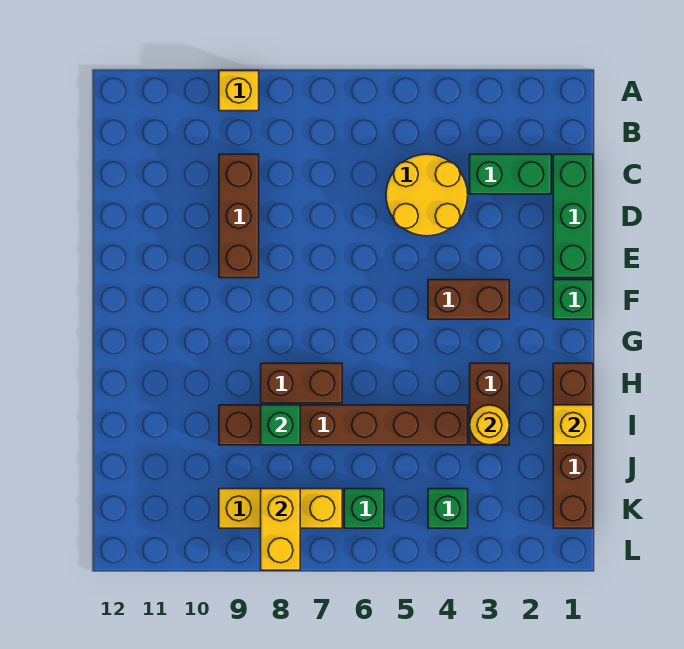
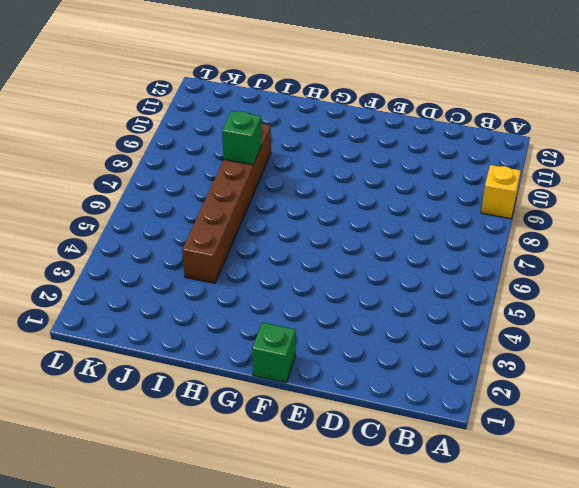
none -> green 1x3 brick [553,154,593,278]
none -> green 1x2 brick [470,154,551,194]
none -> yellow 2x2 round brick [386,154,468,236]

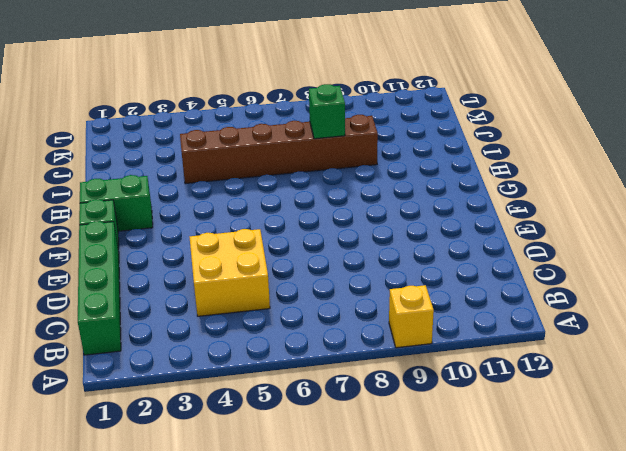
green 1x4 brick [78,221,121,355] -> green 1x3 brick [553,154,593,278]
yellow 2x2 brick [190,229,270,316] -> yellow 2x2 round brick [386,154,468,236]
green 1x2 brick [80,175,153,231] -> green 1x2 brick moved to [470,154,551,194]
none -> brown 1x3 brick [219,154,259,278]
none -> brown 1x2 brick [428,280,509,319]
none -> brown 1x4 brick [553,363,593,528]

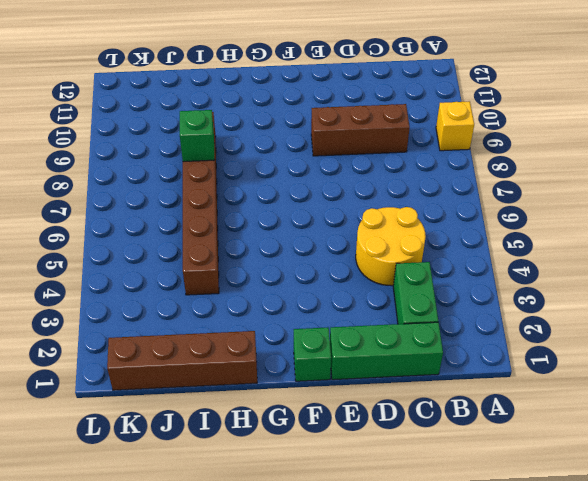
none -> brown 1x2 brick [428,280,509,319]
none -> brown 1x2 brick [470,363,509,445]
none -> brown 1x2 brick [261,363,342,403]

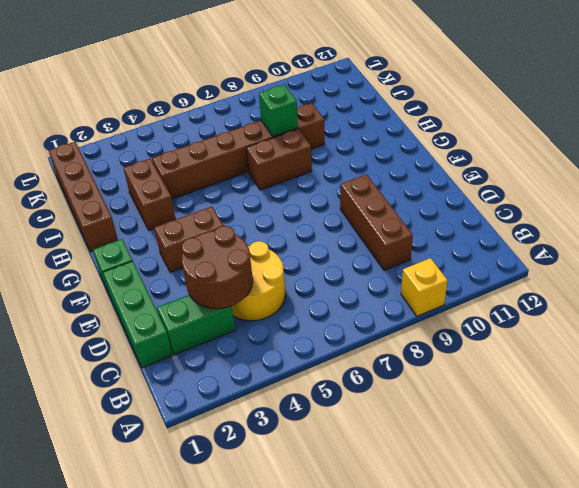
brown 2x2 round brick [181,226,253,309] -> none
none -> green 1x1 brick [428,489,468,528]
none -> green 1x1 brick [344,489,384,528]
none -> yellow 1x3 brick [219,489,342,528]

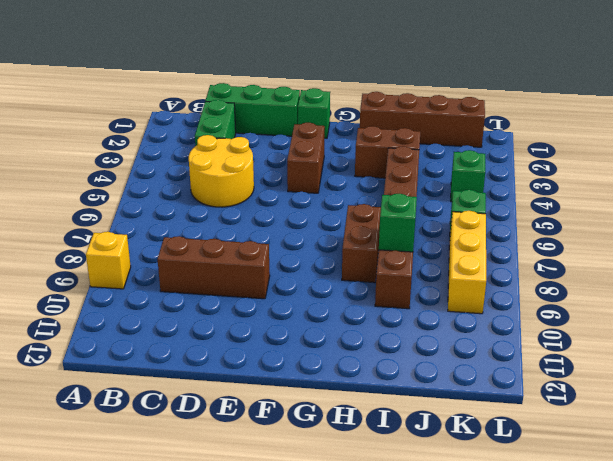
none -> yellow 1x1 brick [553,405,593,445]
none -> yellow 1x1 round brick [470,405,509,445]
none -> yellow 1x2 brick [261,489,300,570]

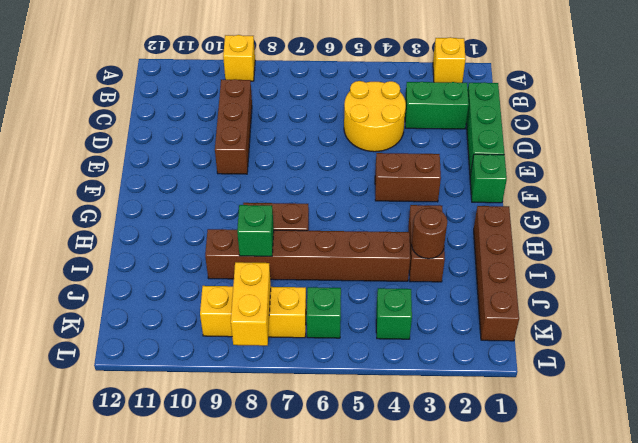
yellow 1x1 brick [433,37,466,83] -> yellow 1x1 brick moved to [553,405,593,445]
brown 1x1 round brick [412,208,447,259] -> yellow 1x1 round brick [470,405,509,445]

